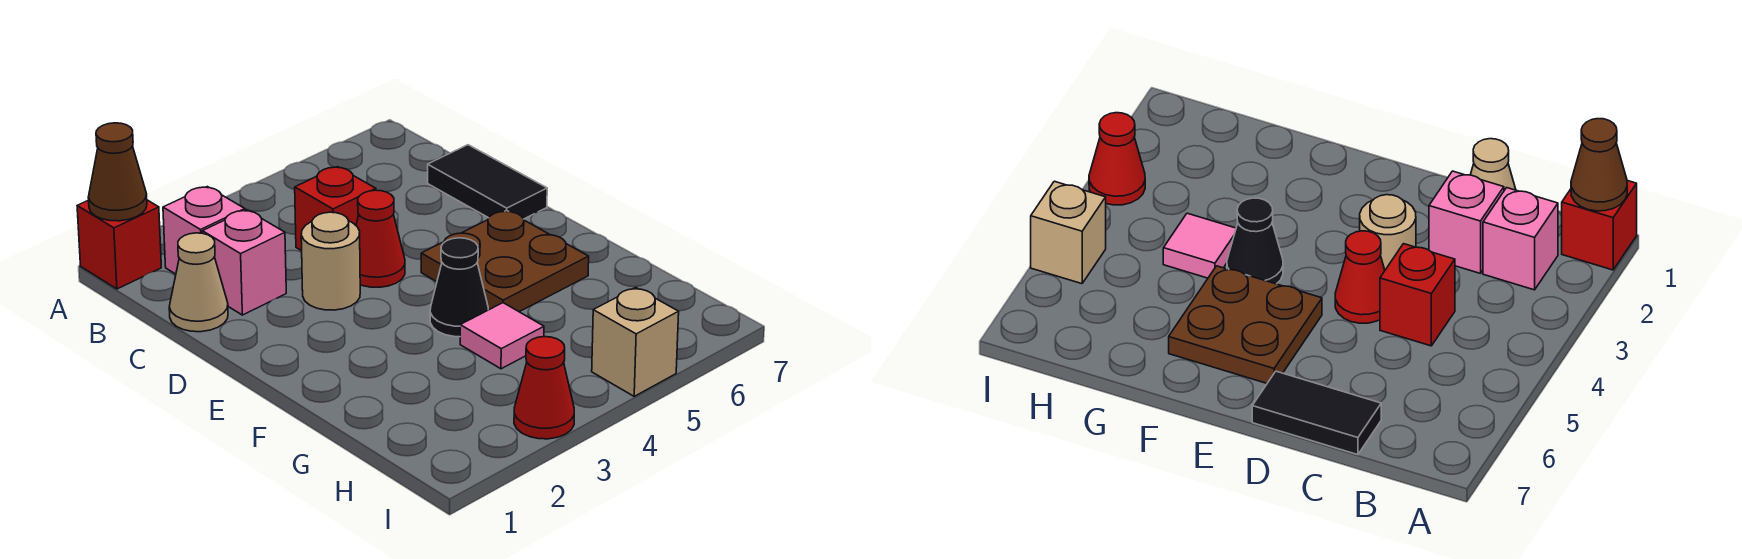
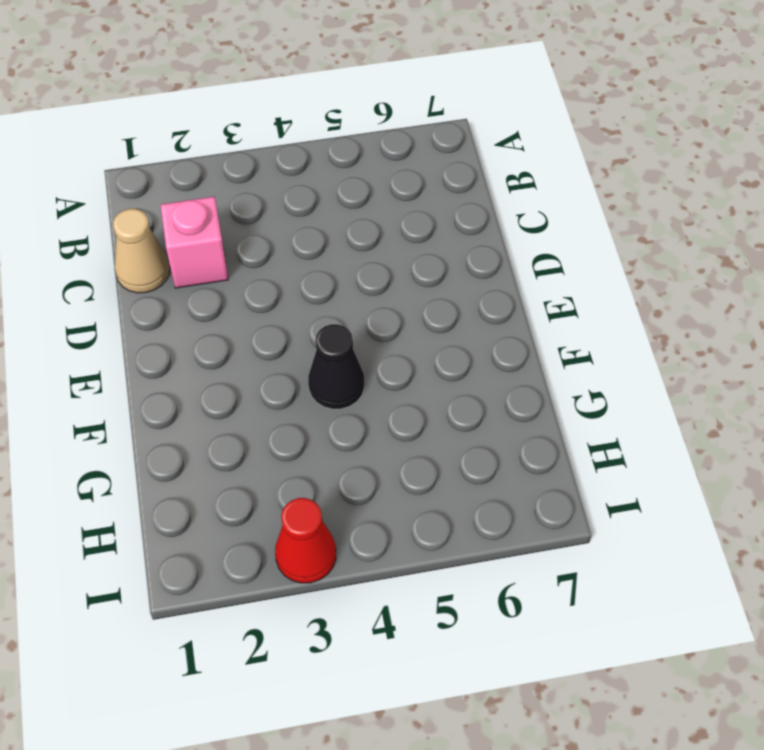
none -> red 1x1 brick [77,200,161,289]
none -> pink 1x1 brick [163,187,245,274]
none -> red 1x1 brick [295,167,376,251]

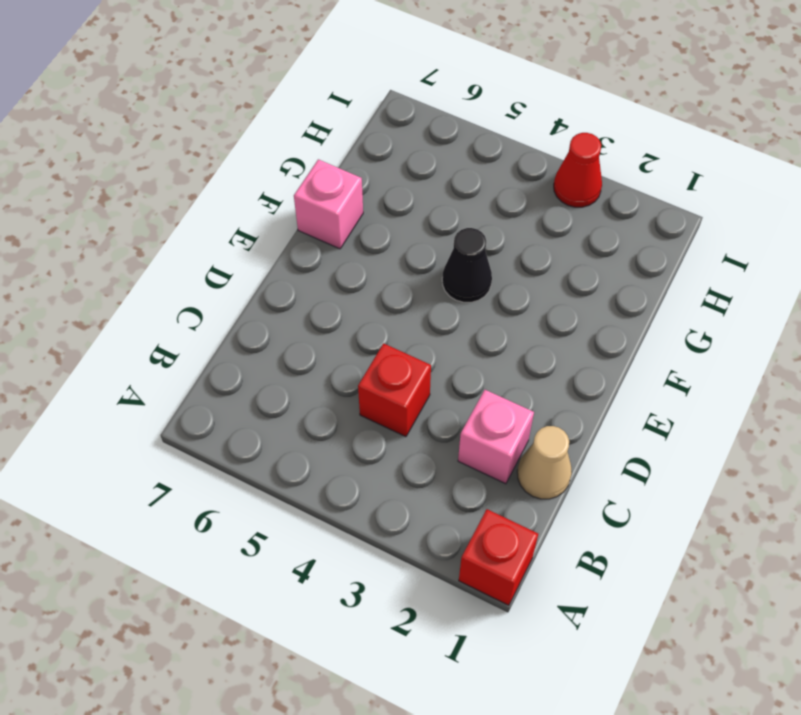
pink 1x1 brick [294,159,363,249] -> pink 1x1 brick moved to [163,187,245,274]
none -> black 1x2 tile [428,145,547,219]
none -> tan 1x1 round brick [301,212,360,310]
none -> red 1x1 cone [356,190,405,287]

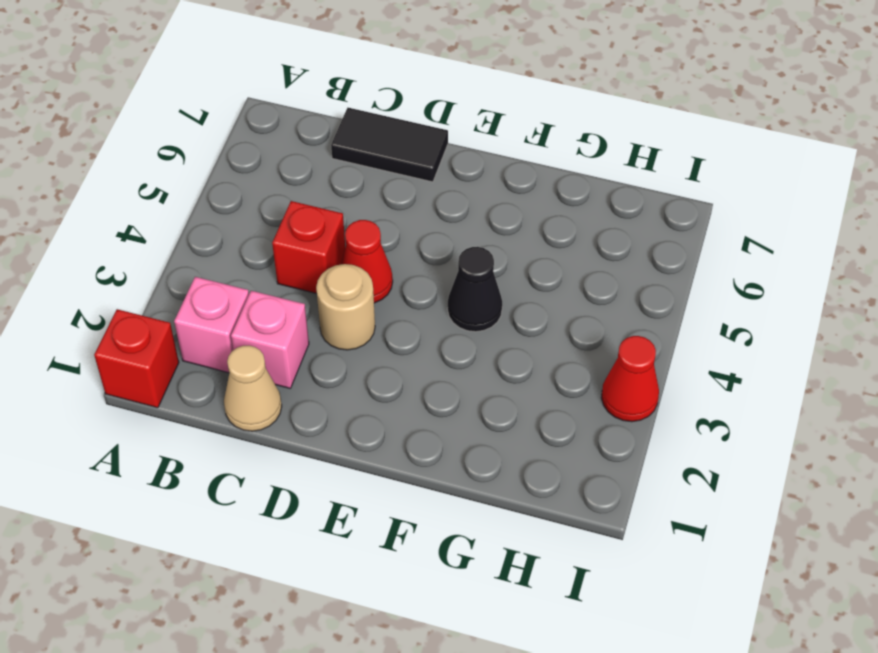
none -> brown 2x2 plate [421,210,589,312]
none -> pink 1x1 tile [460,303,544,369]
none -> tan 1x1 brick [592,287,679,396]

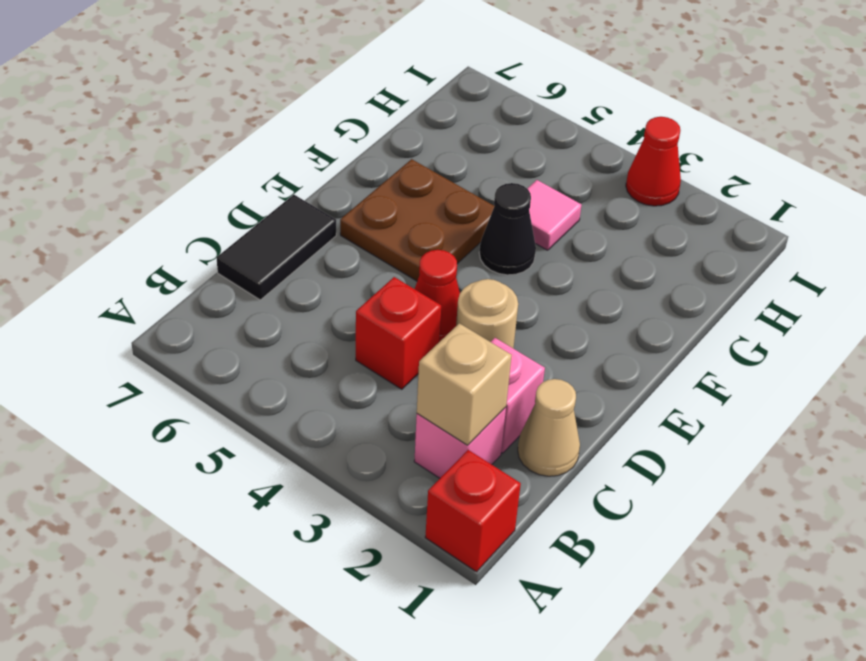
tan 1x1 brick [417,323,512,445] -> tan 1x1 brick moved to [592,287,679,396]
none -> brown 1x1 cone [88,123,147,221]

